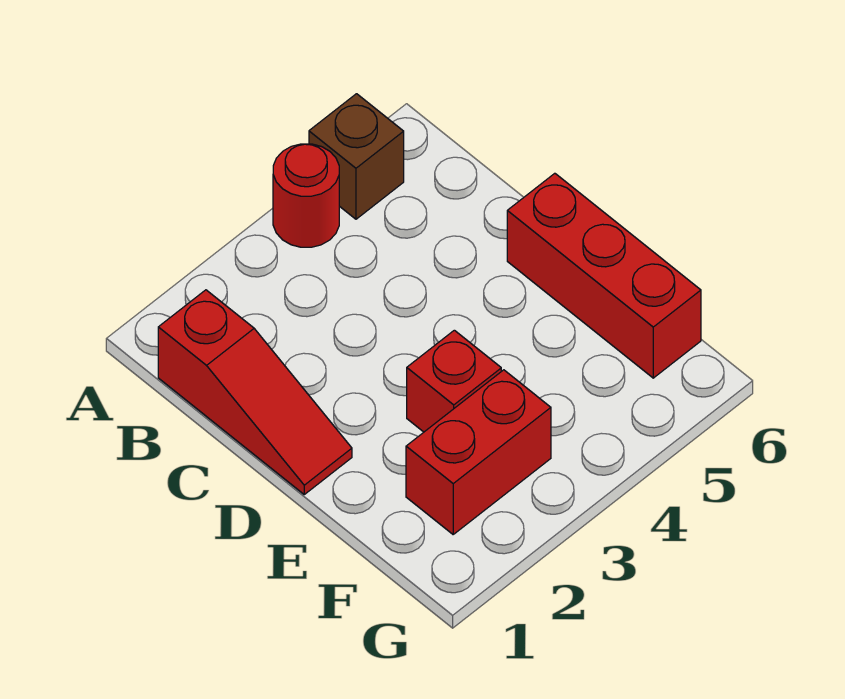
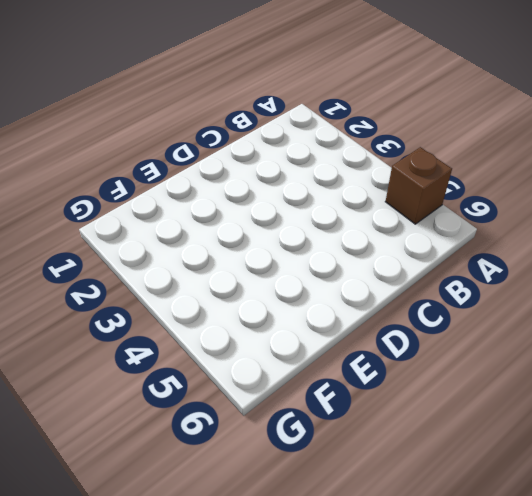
none -> red 1x1 round brick [273,144,339,247]
none -> red 1x3 slope [158,290,352,494]

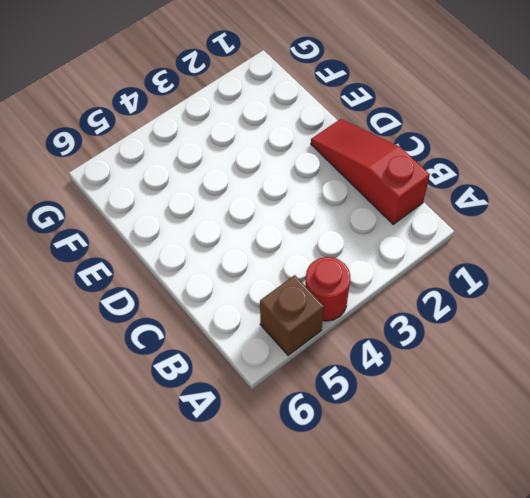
none -> red 1x3 brick [507,173,701,378]
none -> red 1x1 brick [407,330,501,432]

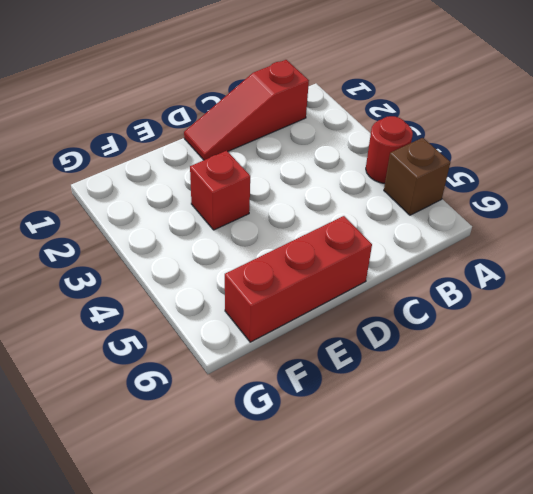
none -> red 1x2 brick [406,370,551,534]

